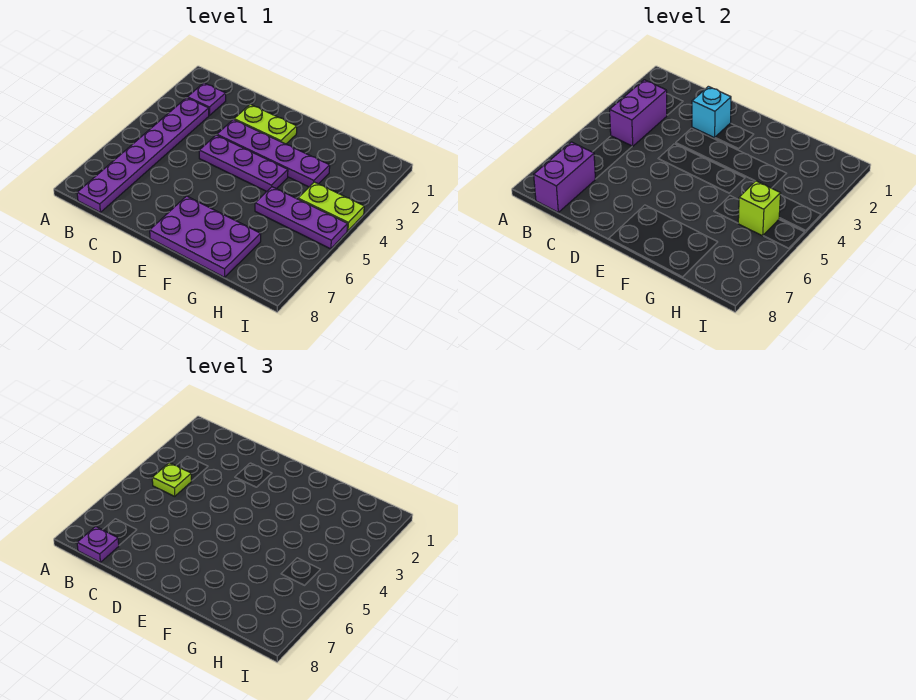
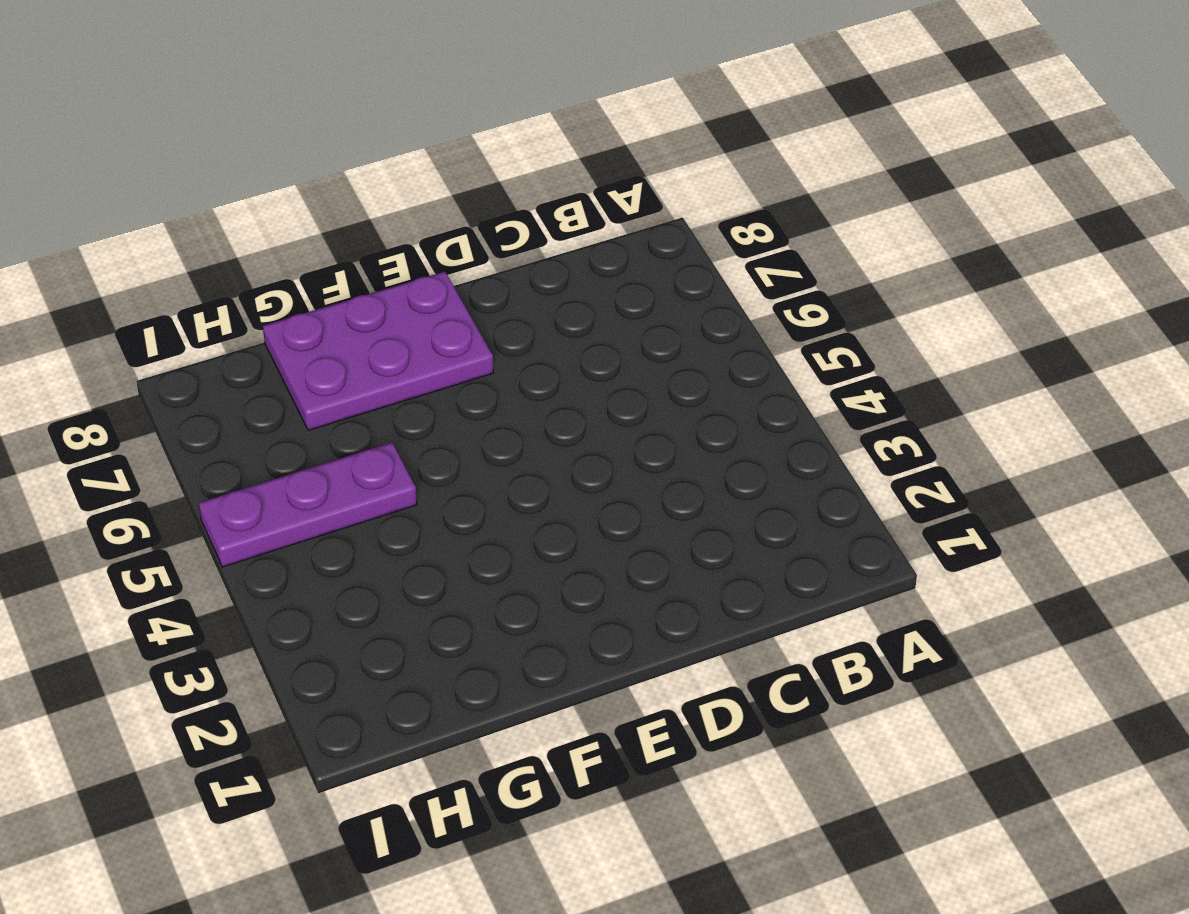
none -> purple 1x1 plate [188,83,226,115]
none -> purple 1x6 plate [77,98,209,212]
none -> lime 1x2 plate [234,104,297,144]

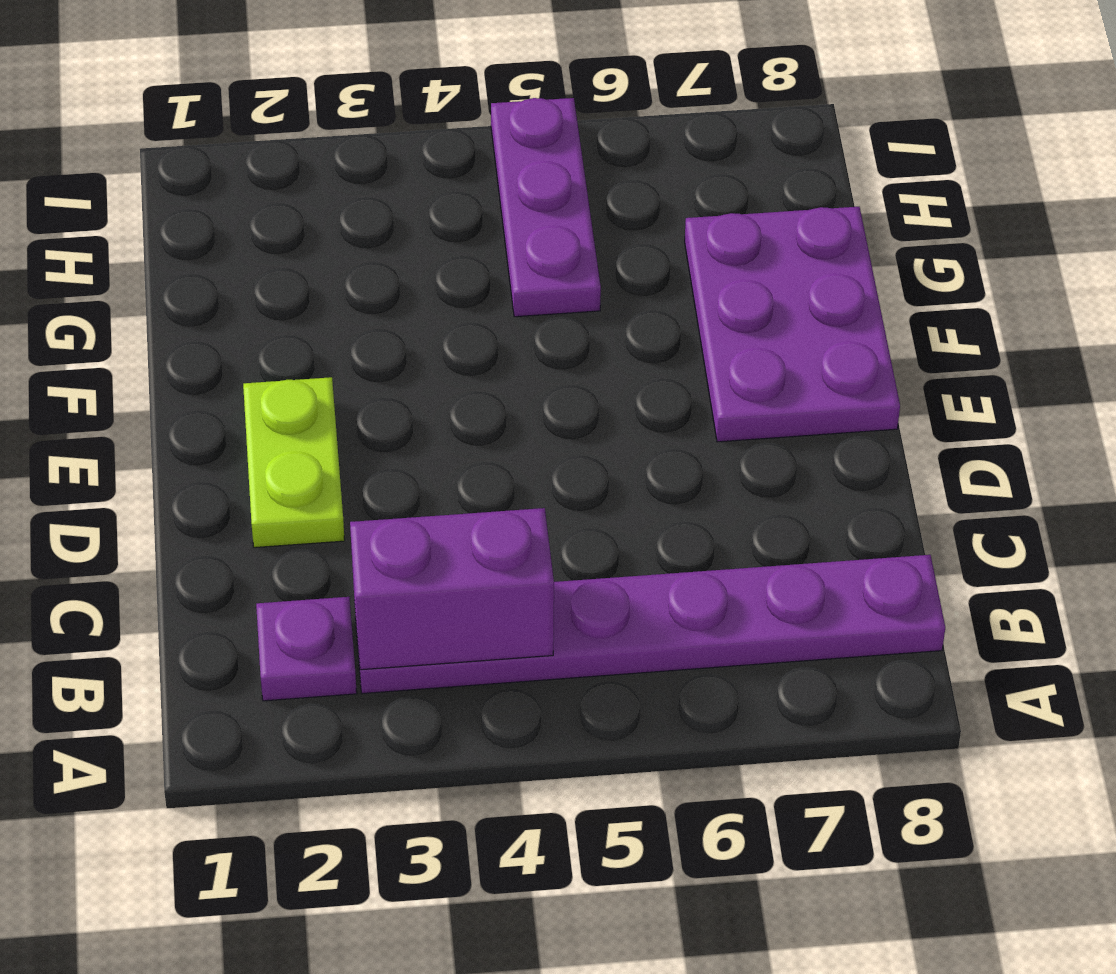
none -> purple 1x4 plate [217,120,330,187]
none -> purple 1x3 plate [199,135,288,191]
none -> lime 1x2 plate [298,182,364,231]

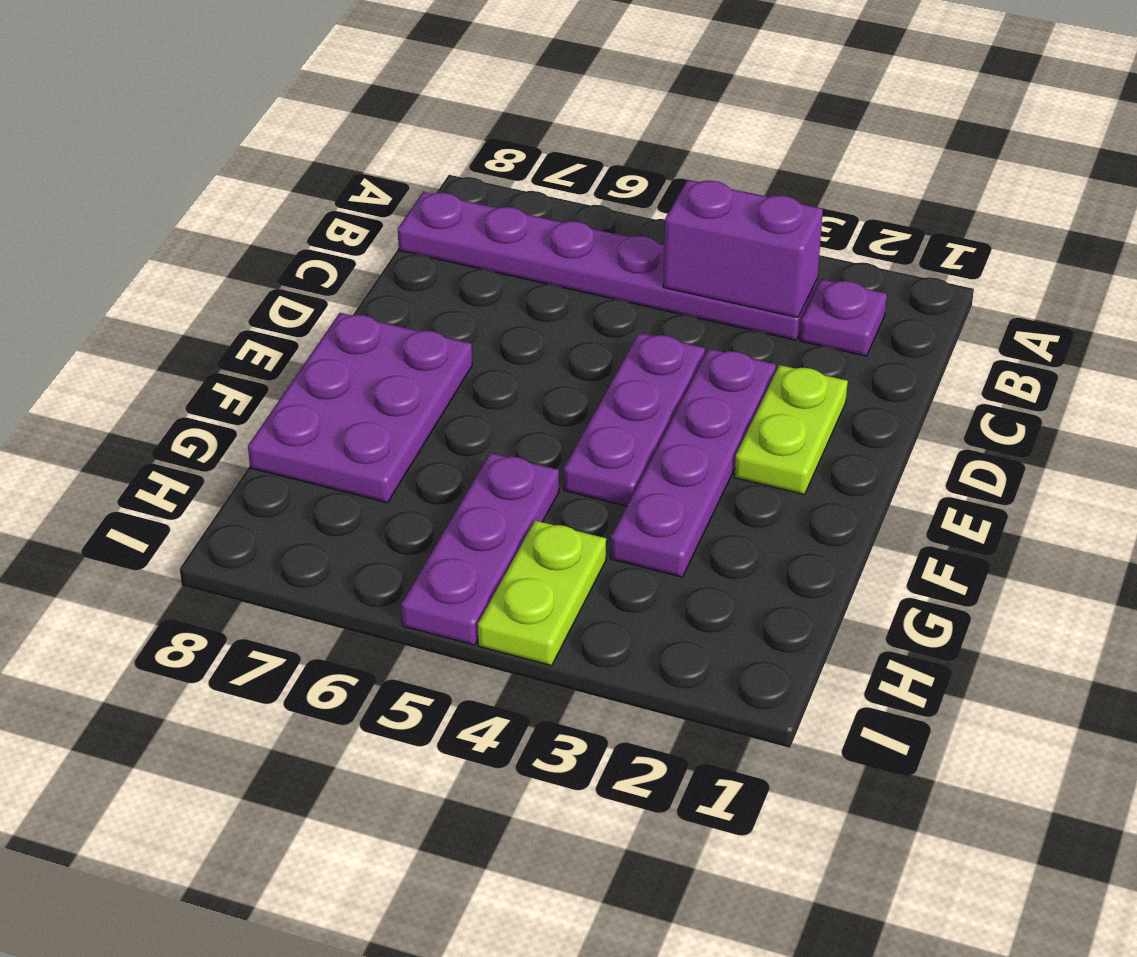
none -> purple 1x2 brick [534,142,596,212]
none -> cyan 1x1 brick [692,86,731,138]
none -> lime 1x1 brick [738,181,781,236]

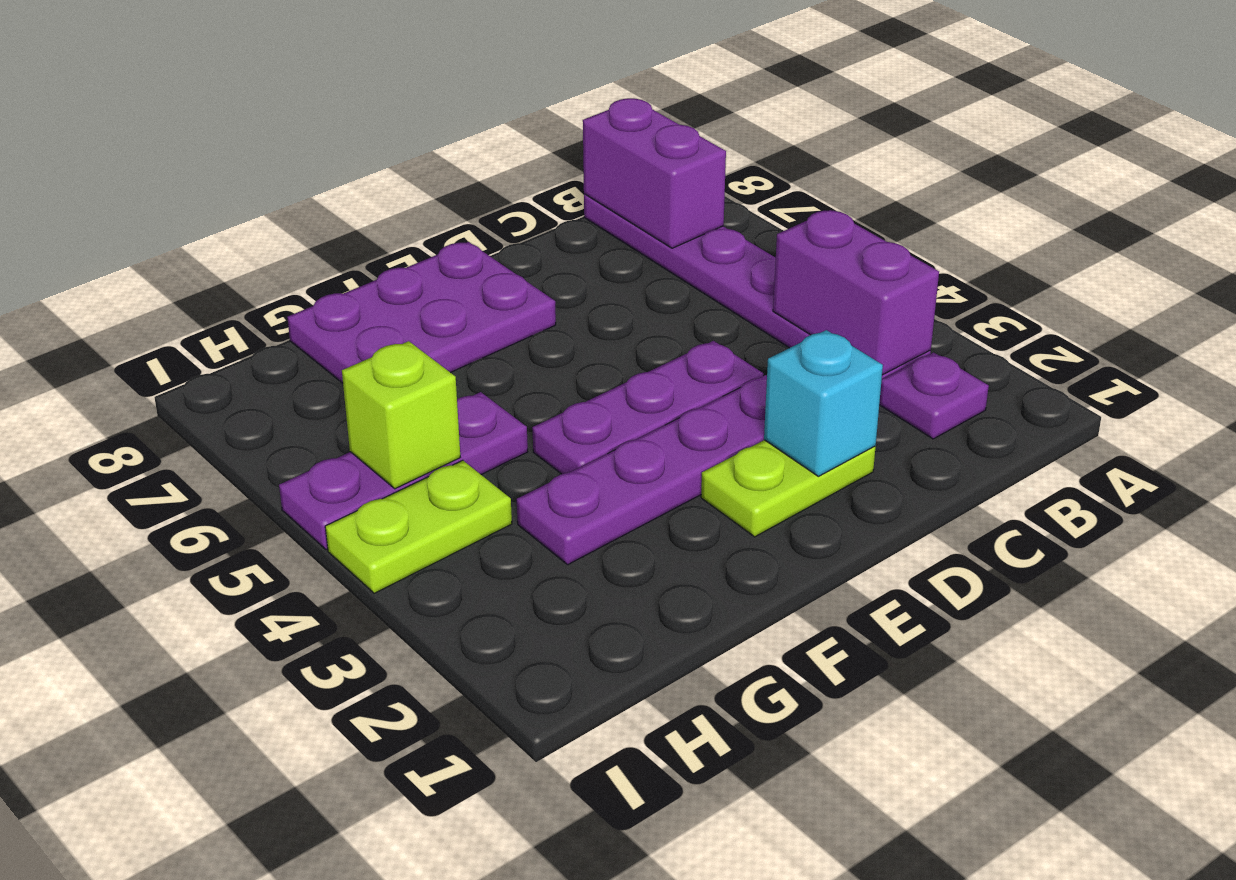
none -> lime 1x1 plate [152,463,192,496]
none -> purple 1x1 plate [77,526,119,562]

